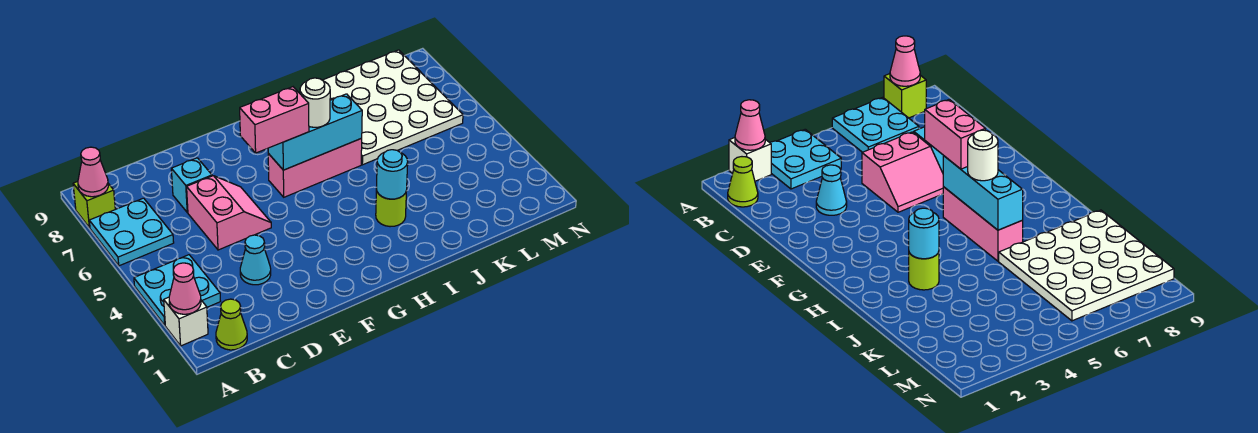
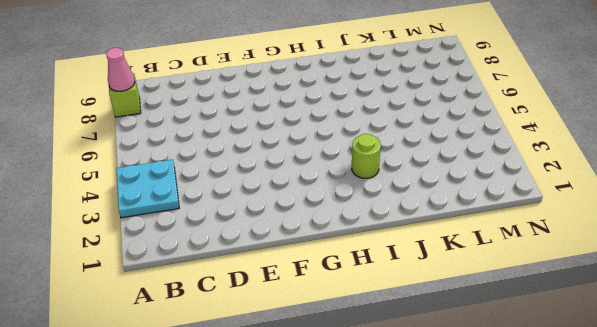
none -> white 1x1 brick [164,297,208,346]
none -> cyan 2x2 plate [89,198,174,266]
none -> lime 1x1 cone [216,299,247,350]

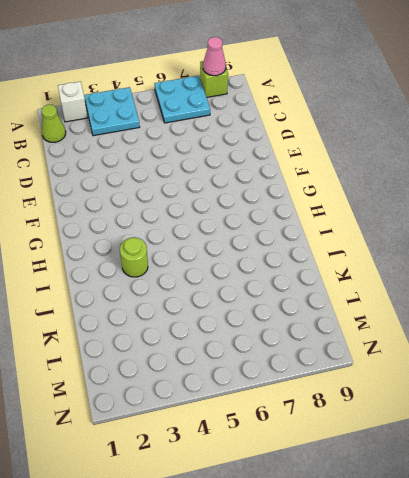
none -> cyan 1x1 cone [240,235,271,285]
none -> pink 2x2 slope [187,176,271,250]
none -> cyan 1x1 brick [171,158,212,212]

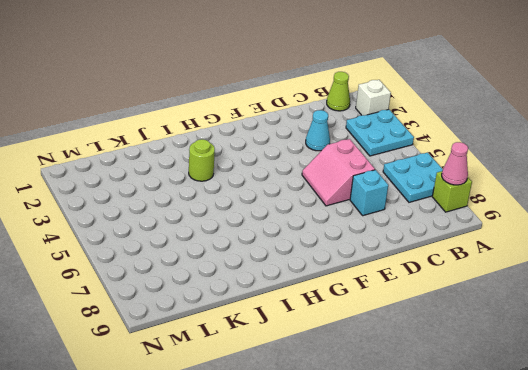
none -> pink 1x3 brick [268,138,362,197]
none -> white 4x4 plate [323,50,463,165]
none -> pink 1x1 cone [169,263,201,314]

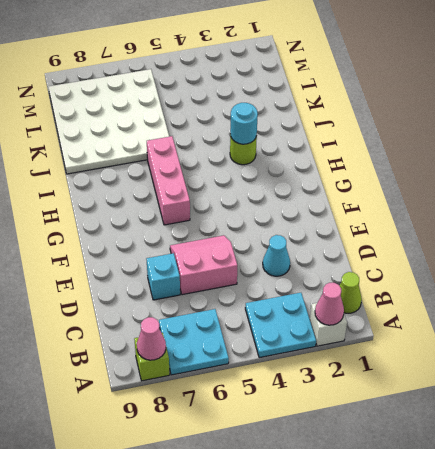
none -> cyan 1x3 brick [268,94,362,170]
none -> pink 1x2 brick [240,87,309,153]
none -> white 1x1 round brick [300,78,330,127]

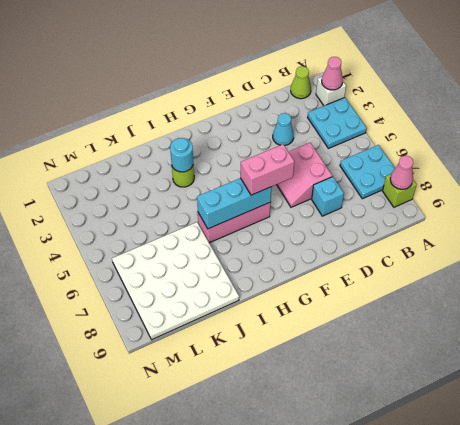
none -> white 1x1 round brick [300,78,330,127]

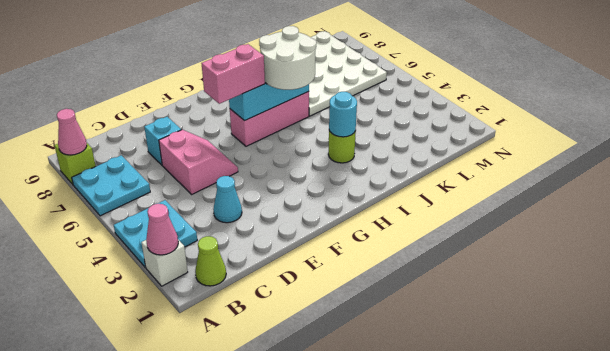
white 2x2 round brick [259,26,316,90] -> white 1x1 round brick [300,78,330,127]

